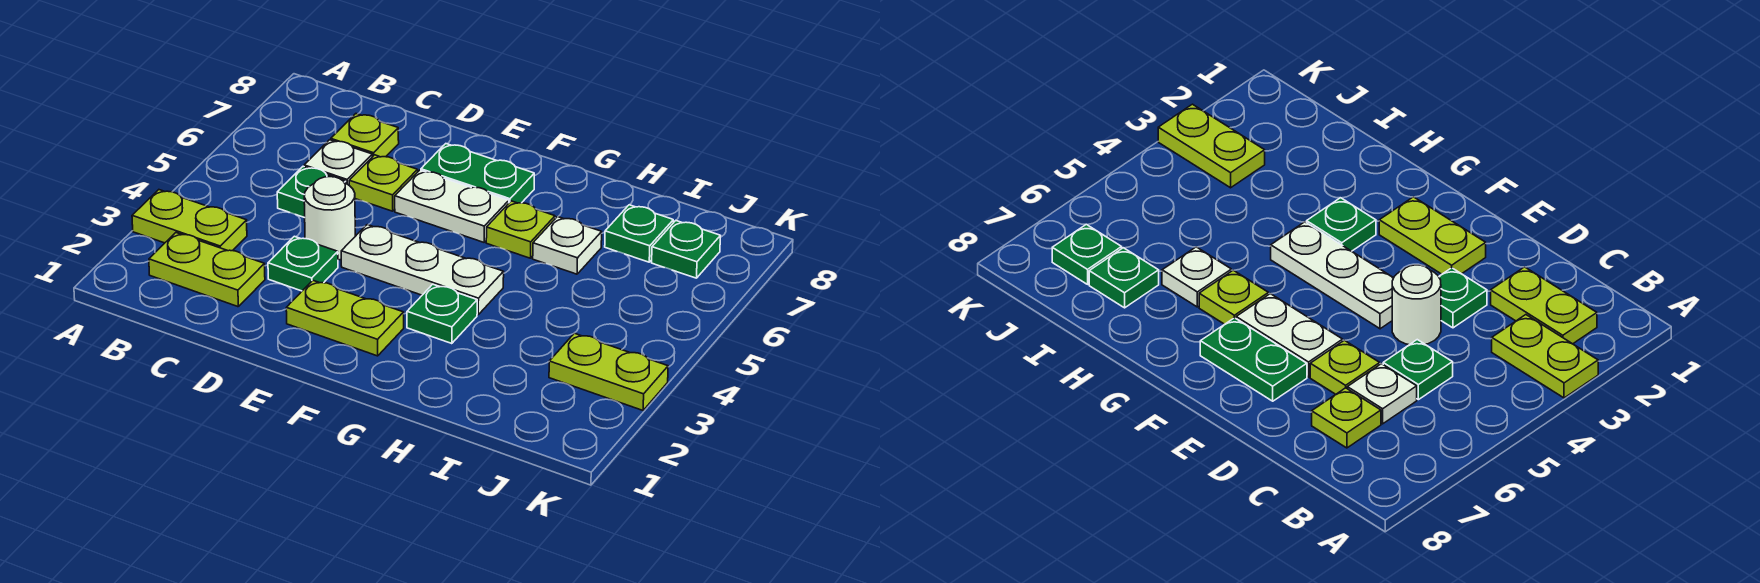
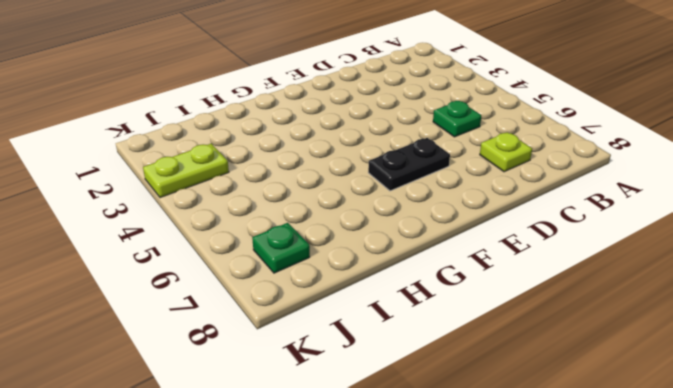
black 1x2 plate [368,138,450,191] -> white 1x2 plate [395,170,509,242]
none -> lime 1x2 plate [132,190,247,251]
none -> lime 1x2 plate [149,233,265,307]
none -> white 1x1 plate [304,140,372,185]

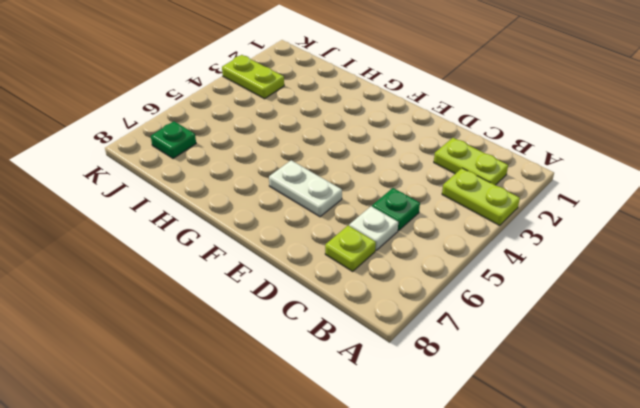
none -> green 1x1 plate [268,236,338,291]
none -> white 1x1 round brick [304,177,355,260]
none -> lime 1x1 plate [349,155,418,211]

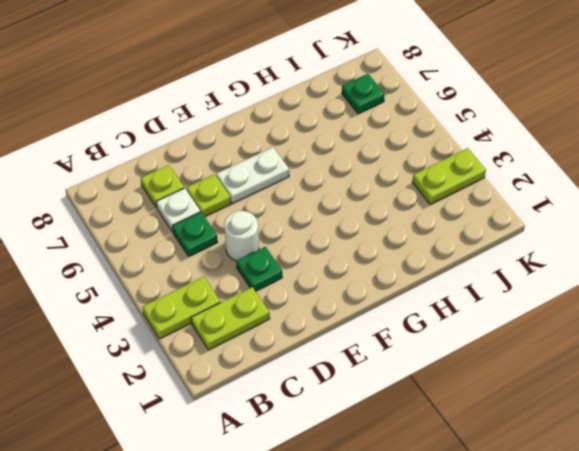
none -> lime 1x2 plate [286,280,404,356]
none -> white 1x3 plate [341,225,504,315]
none -> green 1x2 plate [421,144,534,203]

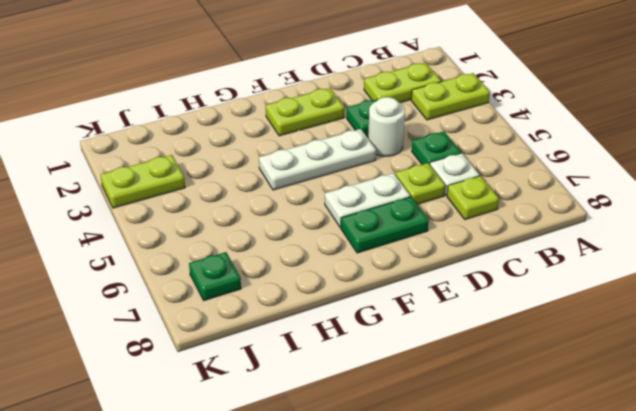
none -> green 1x1 plate [407,284,477,344]
none -> lime 1x1 plate [486,201,555,258]
none -> white 1x1 plate [533,217,602,274]

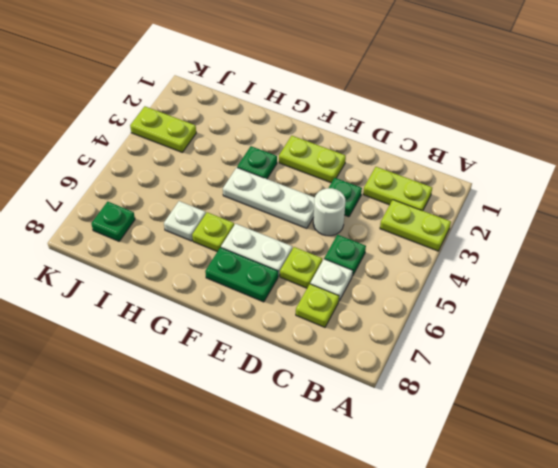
none -> green 1x1 plate [605,205,673,262]

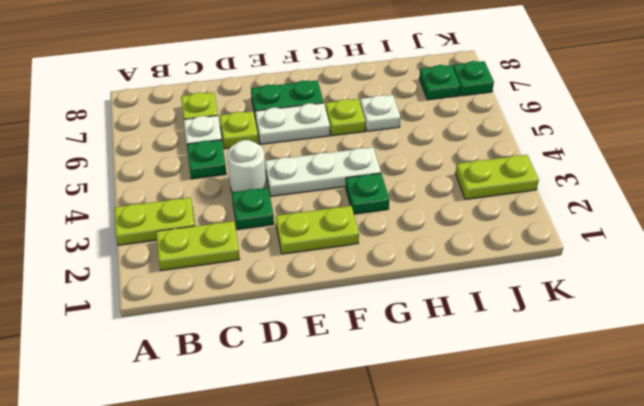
green 1x1 plate [453,61,494,96] -> green 1x1 plate moved to [605,205,673,262]

